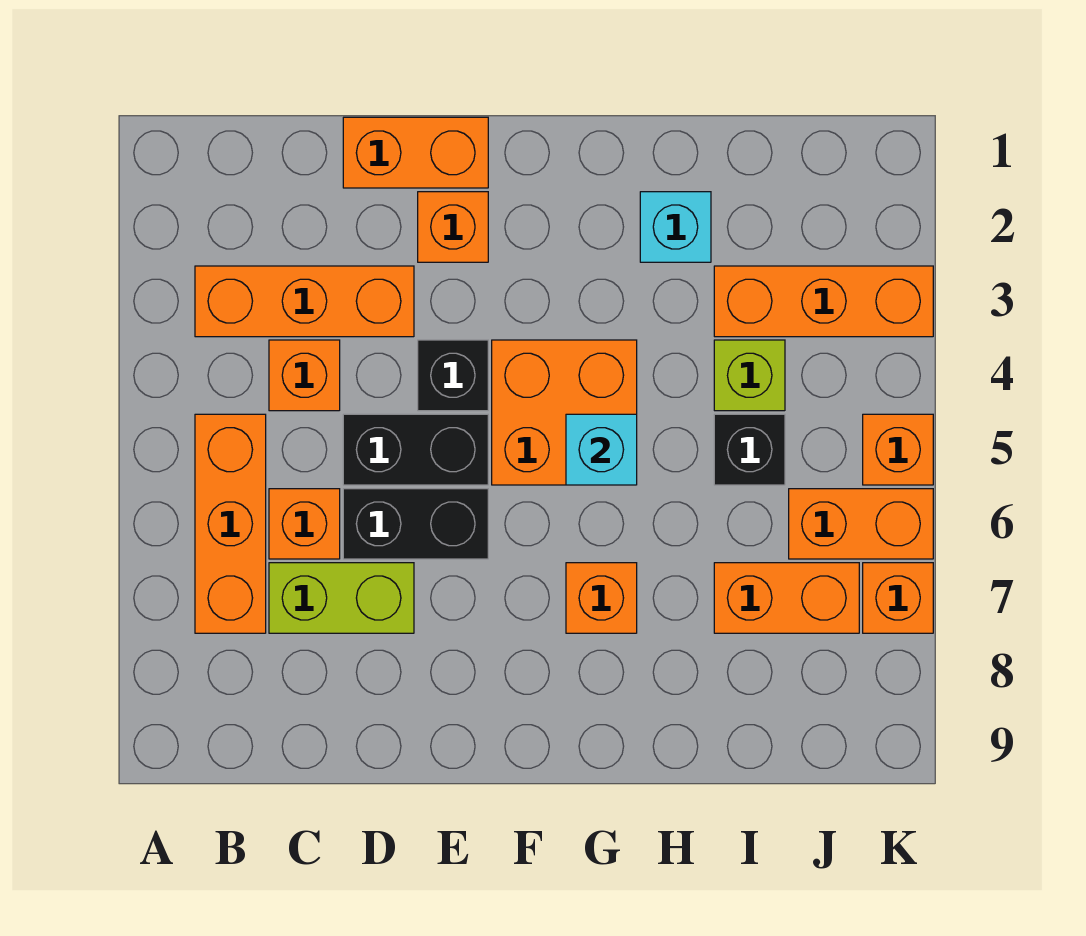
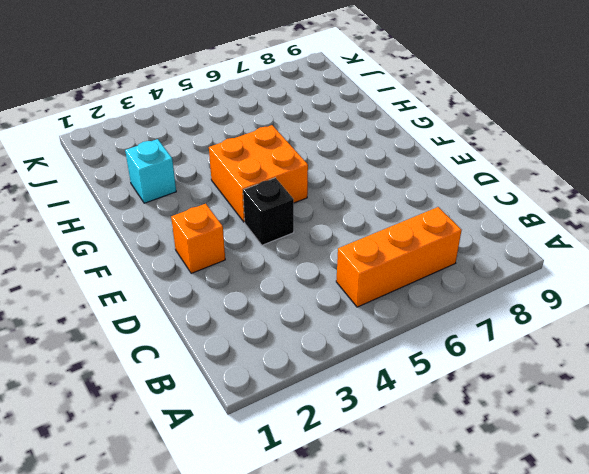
none -> orange 1x3 brick [195,266,414,337]
none -> orange 1x1 brick [269,340,340,411]
none -> orange 1x1 brick [269,489,340,559]

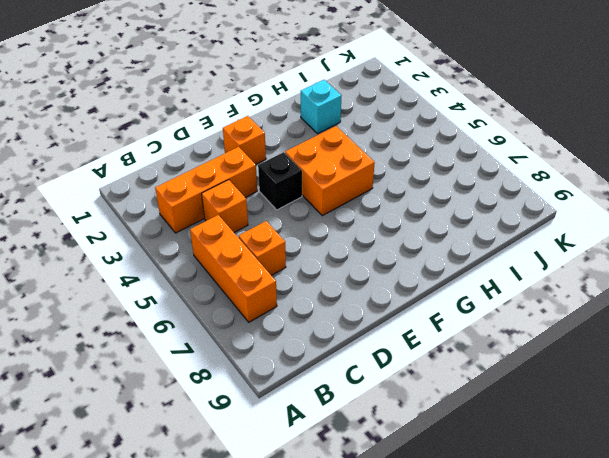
none -> lime 1x2 brick [269,563,414,633]
none -> orange 1x2 brick [343,117,488,188]
none -> black 1x2 brick [343,414,488,485]

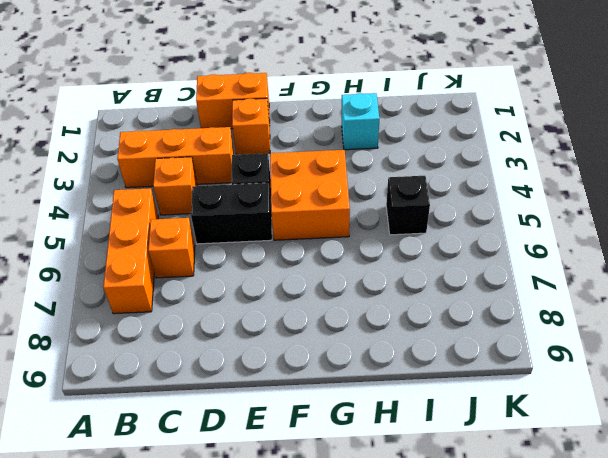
none -> lime 1x2 brick [269,563,414,633]
none -> black 1x2 brick [343,489,488,559]
none -> orange 1x1 brick [566,563,637,633]

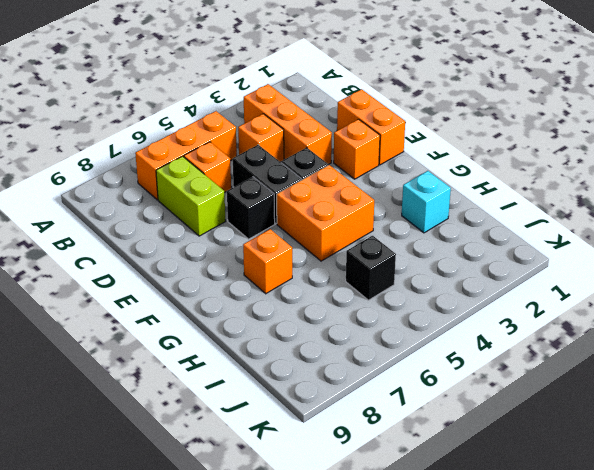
black 1x1 brick [227,177,275,239] -> black 1x2 brick [343,489,488,559]
none -> orange 1x3 brick [714,266,933,337]
none -> lime 1x1 brick [714,340,785,411]
none -> orange 1x2 brick [714,563,859,633]

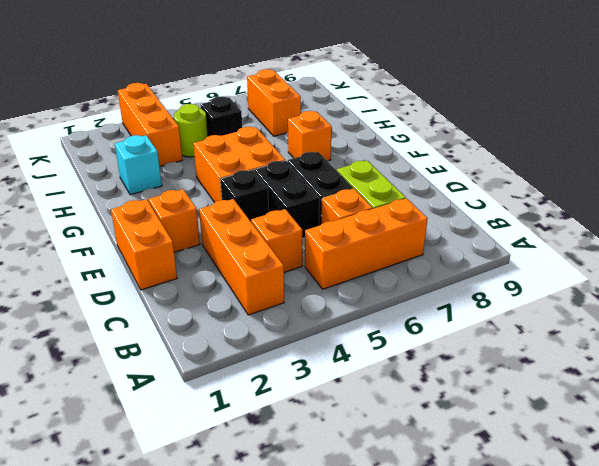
lime 1x1 round brick [174,104,208,157] -> lime 1x1 brick [714,340,785,411]
none -> orange 1x2 brick [789,489,933,559]
none -> orange 1x1 brick [863,414,933,485]
none -> orange 1x1 brick [863,563,933,633]

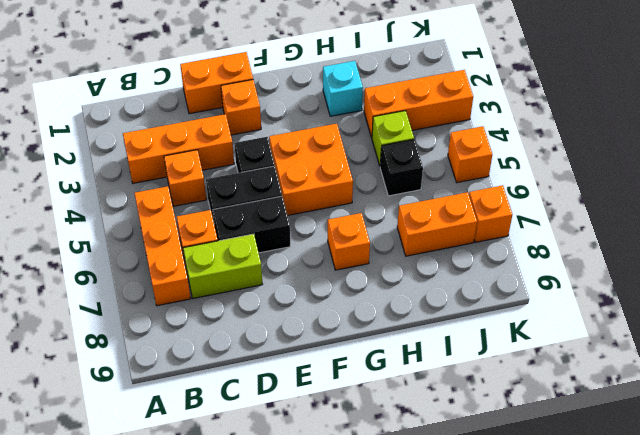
none -> orange 1x2 brick [789,489,933,559]
none -> cyan 1x1 brick [566,414,637,485]

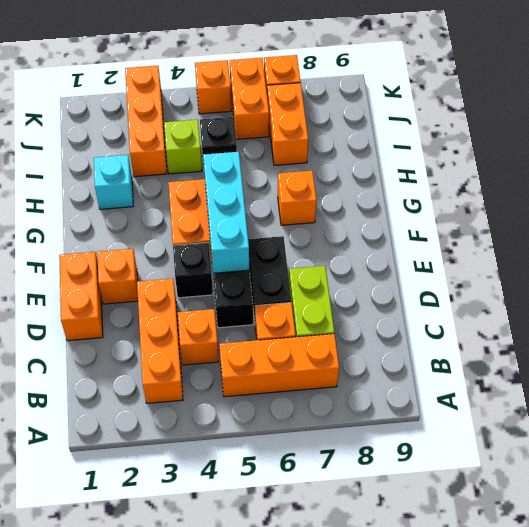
cyan 1x3 brick [203,152,249,273] -> cyan 1x1 brick [566,414,637,485]

